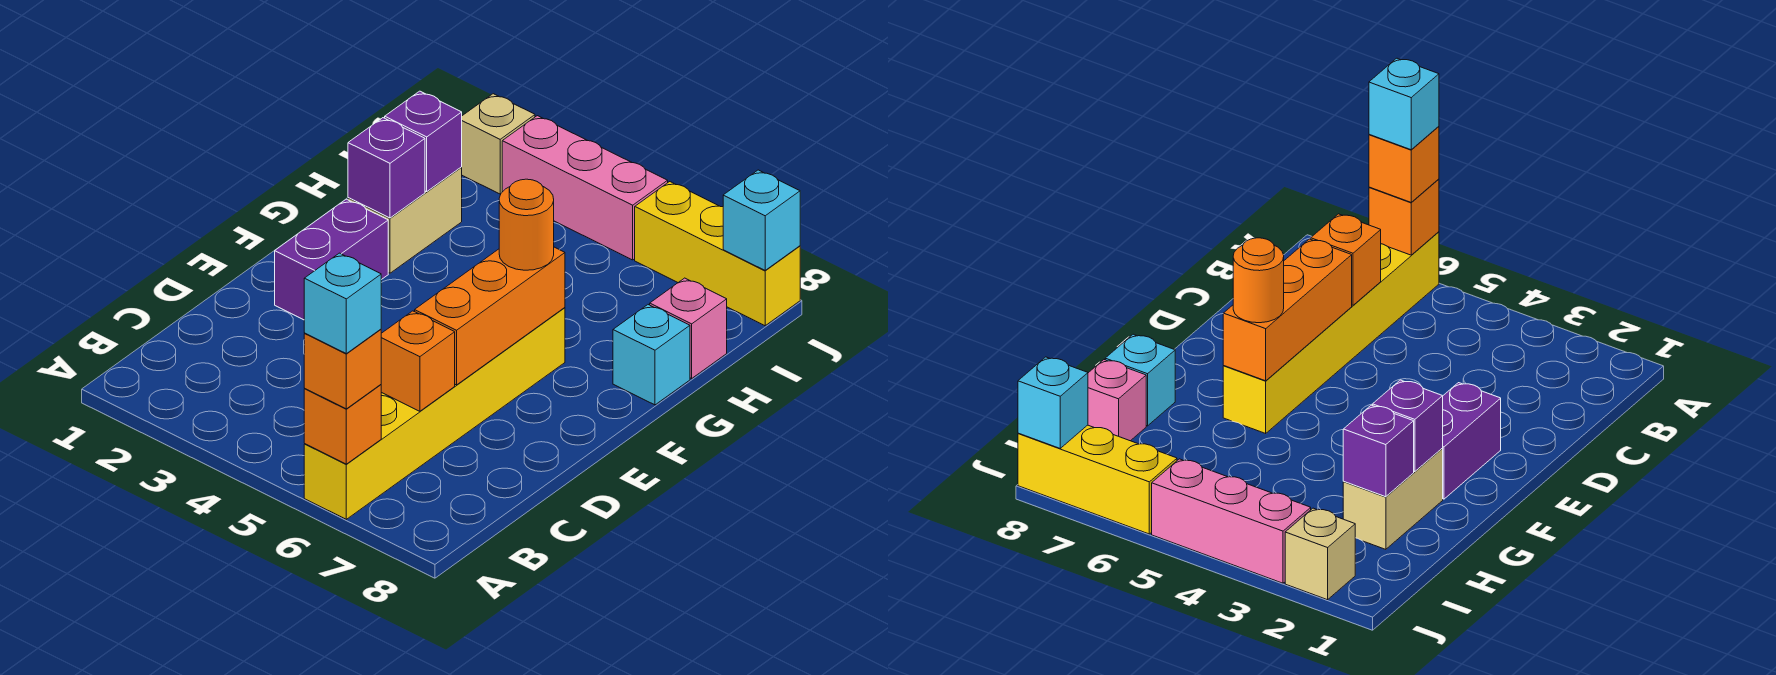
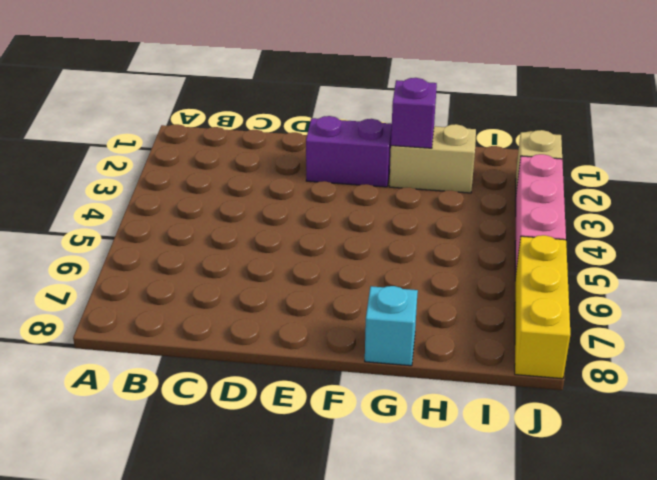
none -> yellow 1x6 brick [304,308,565,519]
none -> pink 1x1 brick [650,278,727,378]
none -> orange 1x1 brick [304,385,381,464]

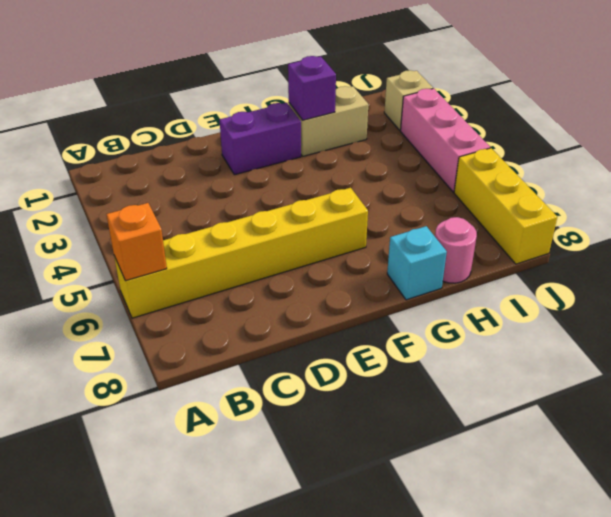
pink 1x1 round brick [435,217,477,283] -> pink 1x1 brick [650,278,727,378]
none -> orange 1x1 brick [381,311,455,411]
none -> orange 1x3 brick [415,247,565,385]
none -> purple 1x1 brick [385,91,462,192]

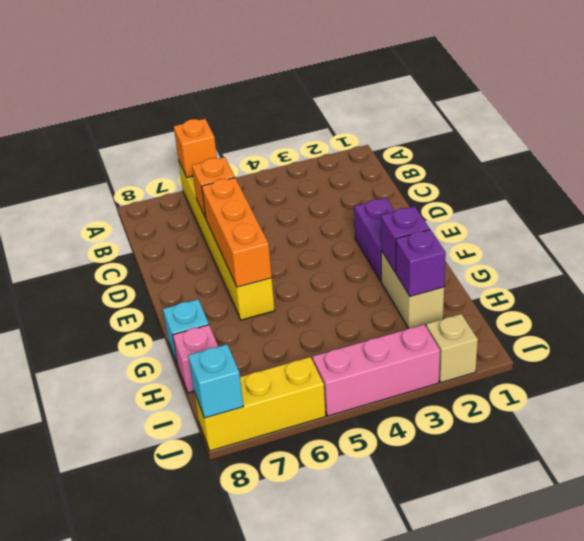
none -> orange 1x1 brick [304,329,381,409]
none -> orange 1x1 round brick [499,179,554,270]
none -> cyan 1x1 brick [304,253,381,354]

